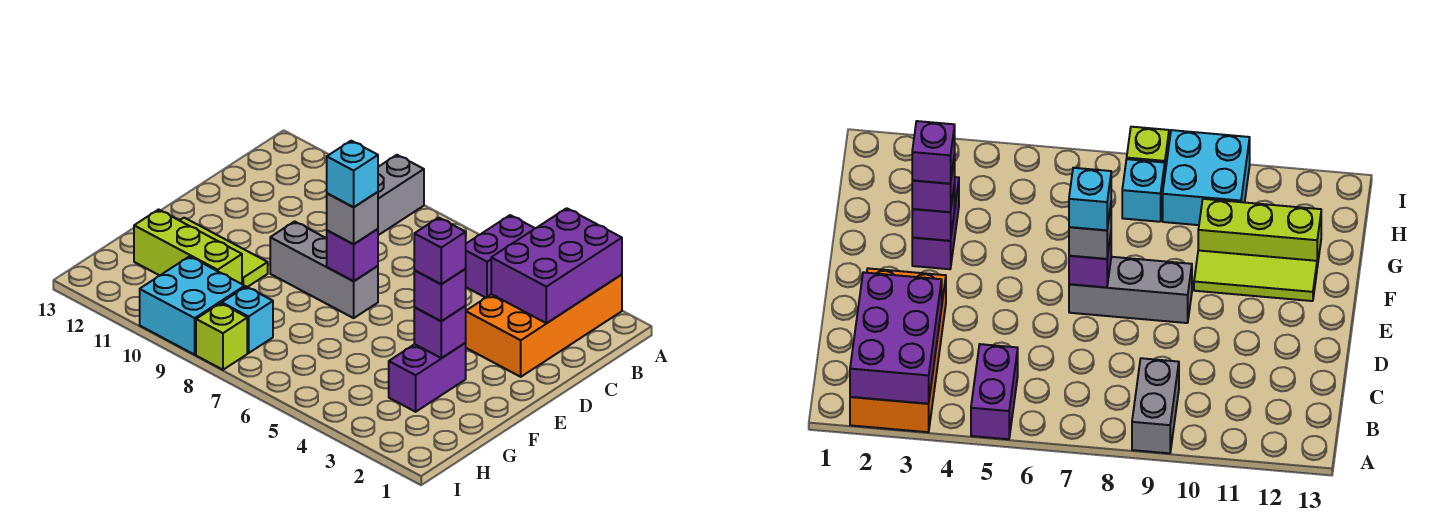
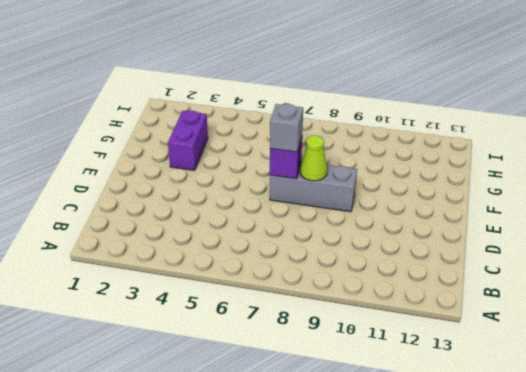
lime 1x1 cone [300,136,327,181] -> none
none -> orange 2x4 brick [466,275,622,377]
none -> purple 1x2 brick [466,215,535,298]
none -> grey 1x2 brick [378,155,424,235]

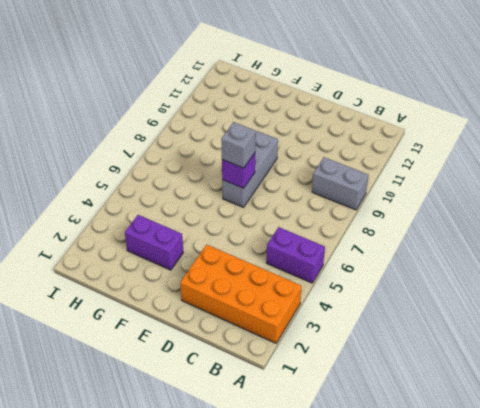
none -> lime 1x3 tile [179,218,268,287]
none -> lime 1x3 brick [134,210,242,284]
none -> cyan 1x1 brick [222,287,273,353]

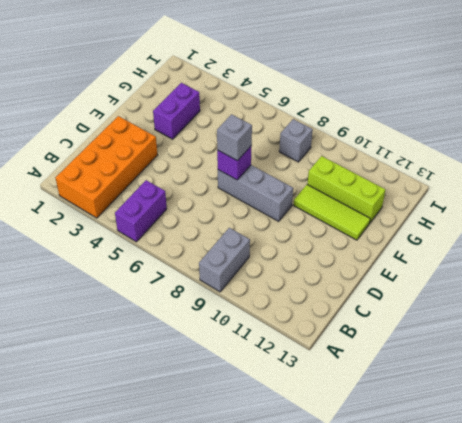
grey 1x1 brick [279,119,313,162] -> cyan 1x1 brick [222,287,273,353]
none -> cyan 2x2 brick [140,256,245,355]
none -> lime 1x1 brick [196,303,247,370]
none -> purple 2x3 brick [491,208,622,323]

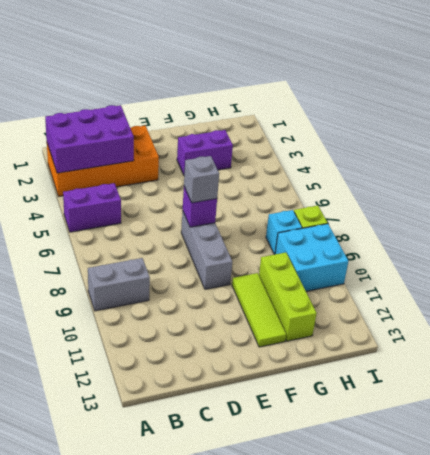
none -> purple 1x1 brick [414,306,466,358]
none -> purple 1x1 brick [414,269,466,321]
none -> cyan 1x1 brick [327,141,378,207]

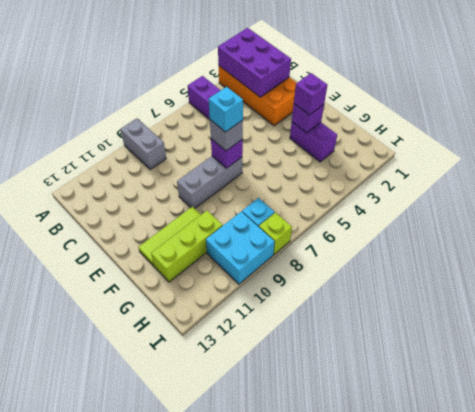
none -> purple 1x1 brick [414,218,466,284]

